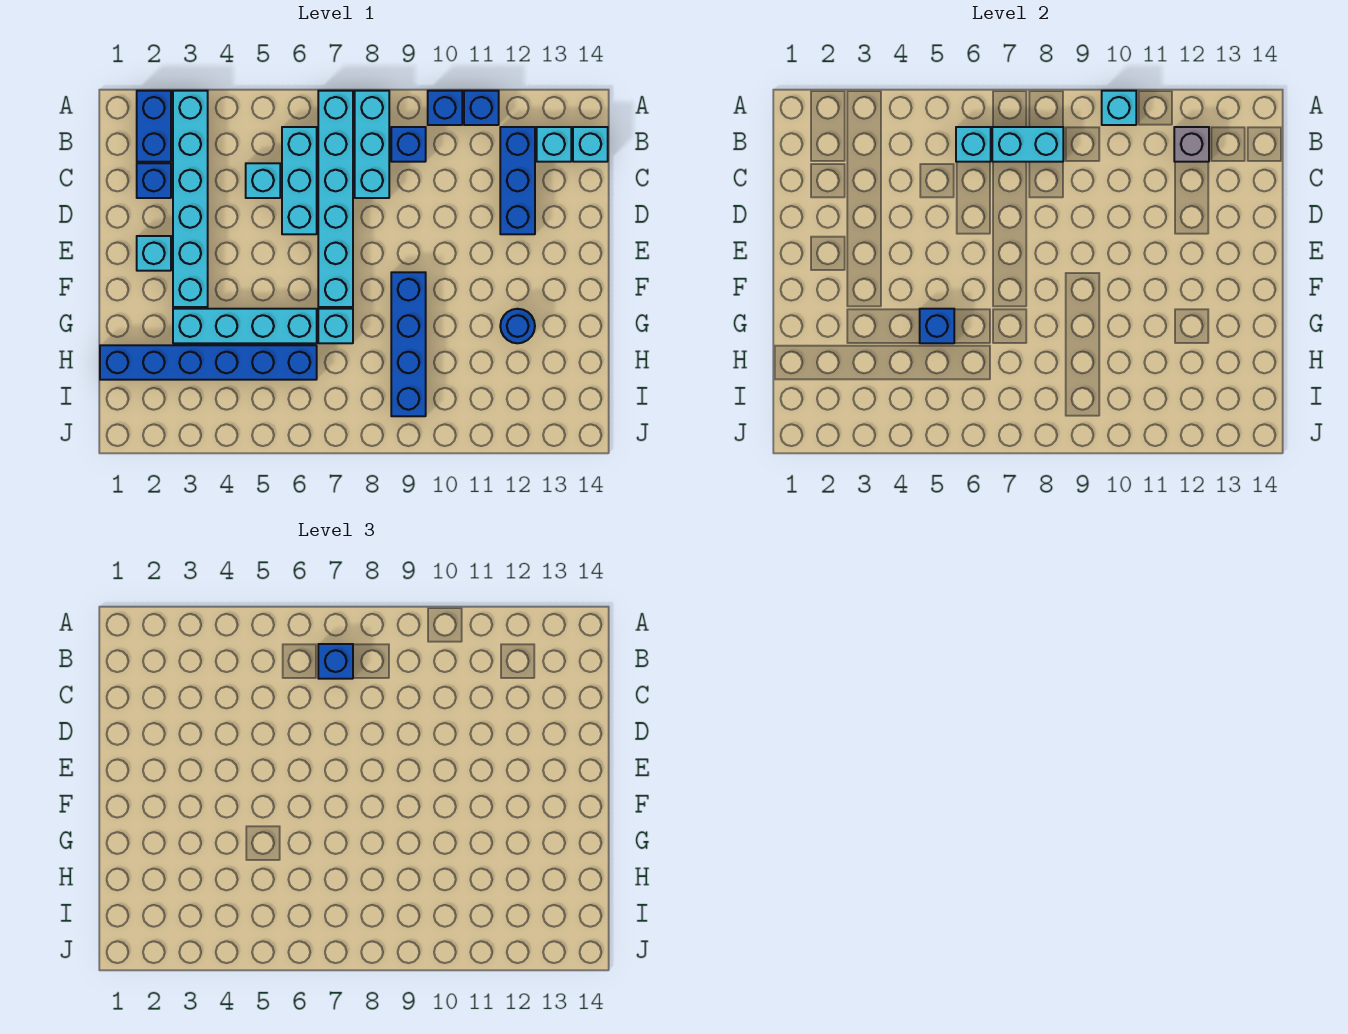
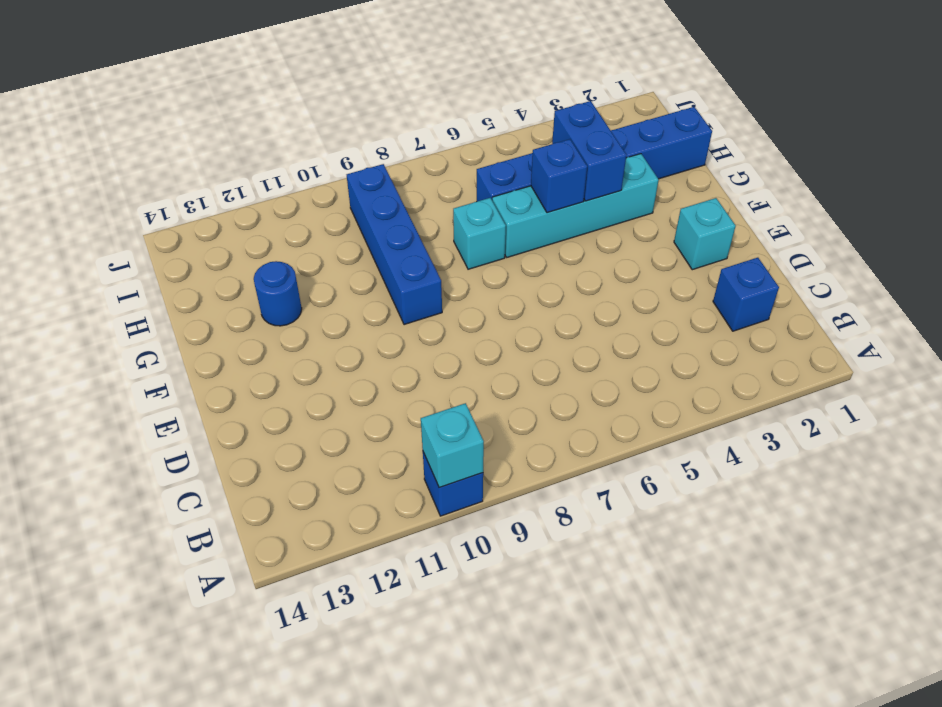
blue 1x2 brick [552,101,626,201] -> blue 1x2 brick moved to [137,91,171,162]
none -> cyan 1x6 brick [173,91,208,307]
none -> cyan 1x6 brick [318,91,353,307]
none -> cyan 1x3 brick [355,91,389,198]

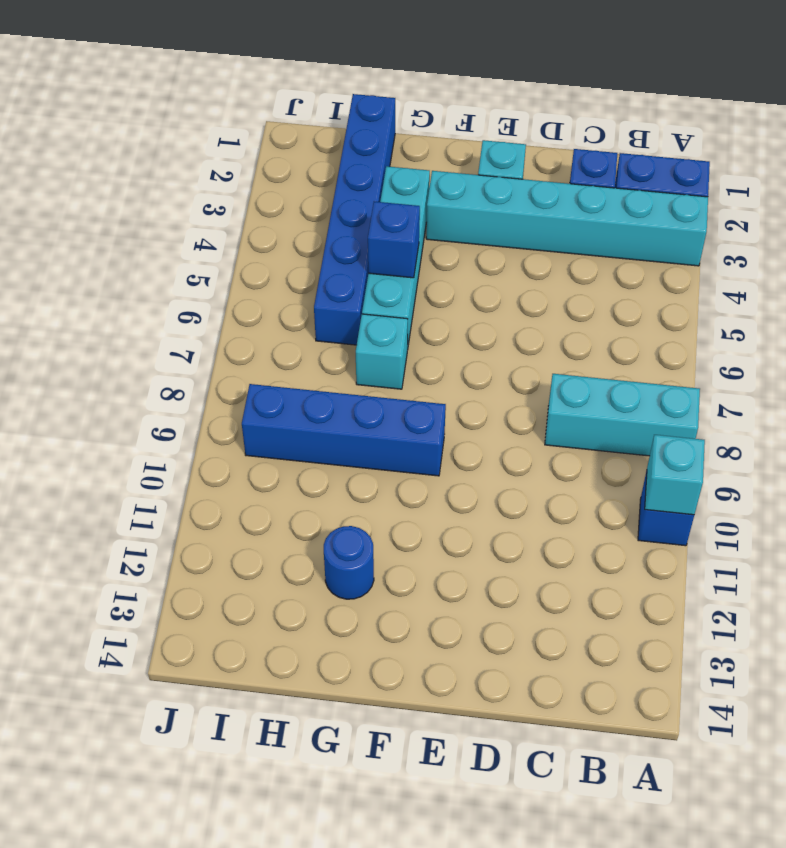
none -> cyan 1x6 brick [318,91,353,307]
none -> blue 1x1 brick [464,91,499,125]
none -> cyan 1x3 brick [282,127,317,234]

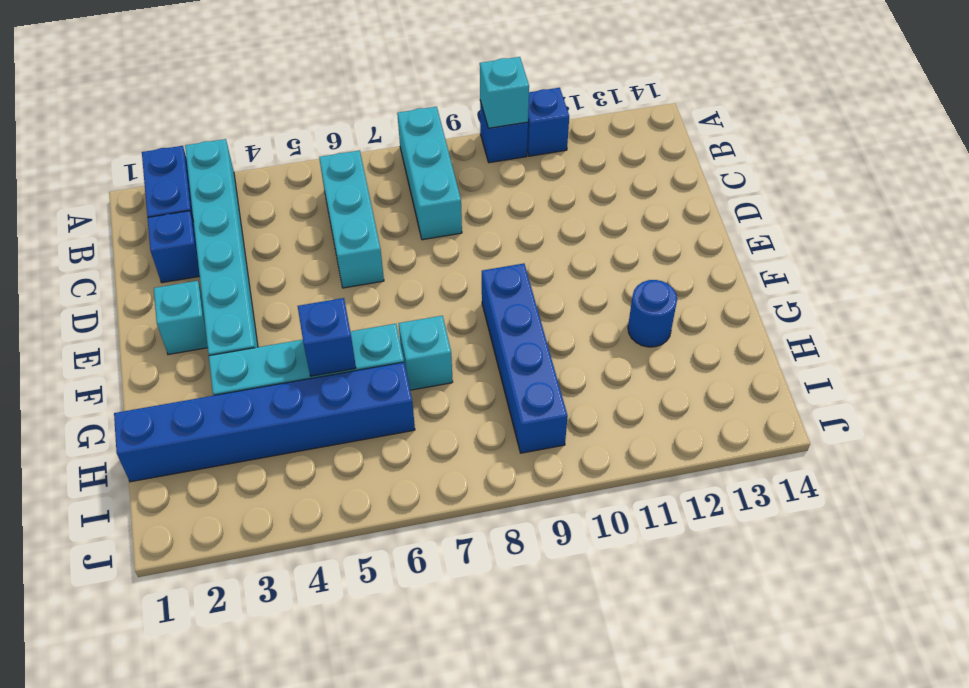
none -> cyan 1x6 brick [318,91,353,307]
none -> blue 1x1 brick [391,127,426,162]
none -> blue 1x3 brick [500,127,535,234]

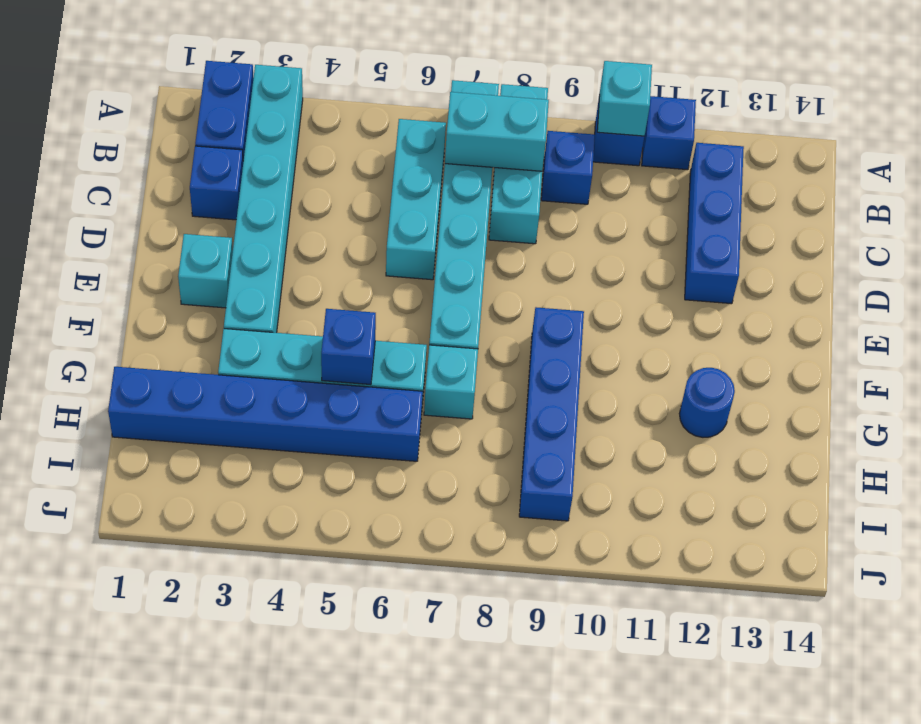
none -> cyan 1x1 brick [537,127,571,162]
none -> cyan 1x1 brick [573,127,608,162]
none -> cyan 1x1 brick [246,163,280,198]

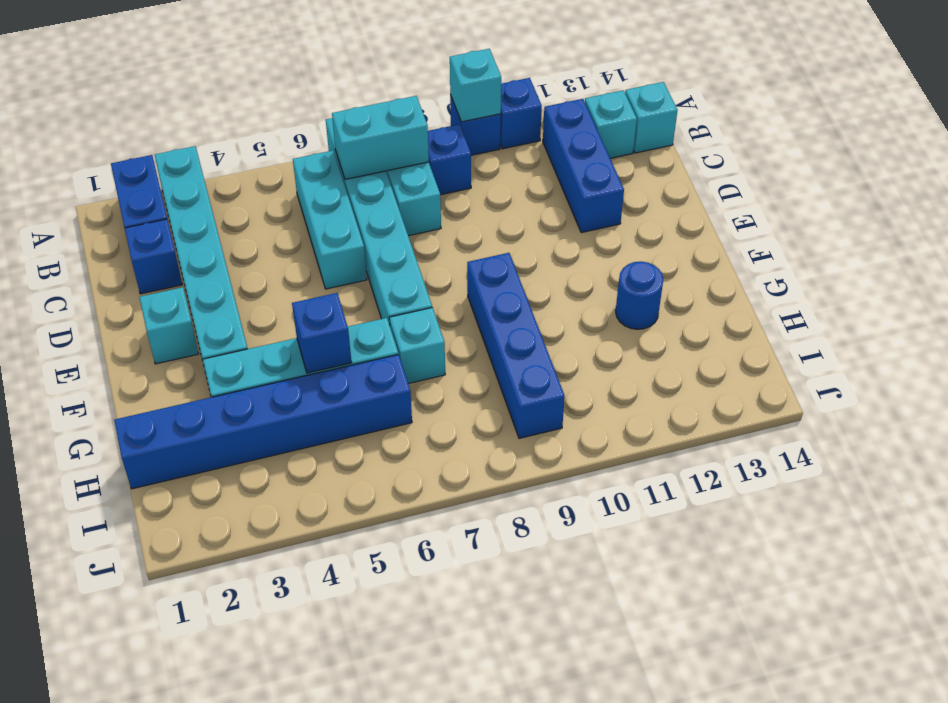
none -> cyan 1x1 brick [246,163,280,198]
none -> cyan 1x1 brick [956,127,991,162]
none -> grey 1x1 brick [1174,127,1209,162]

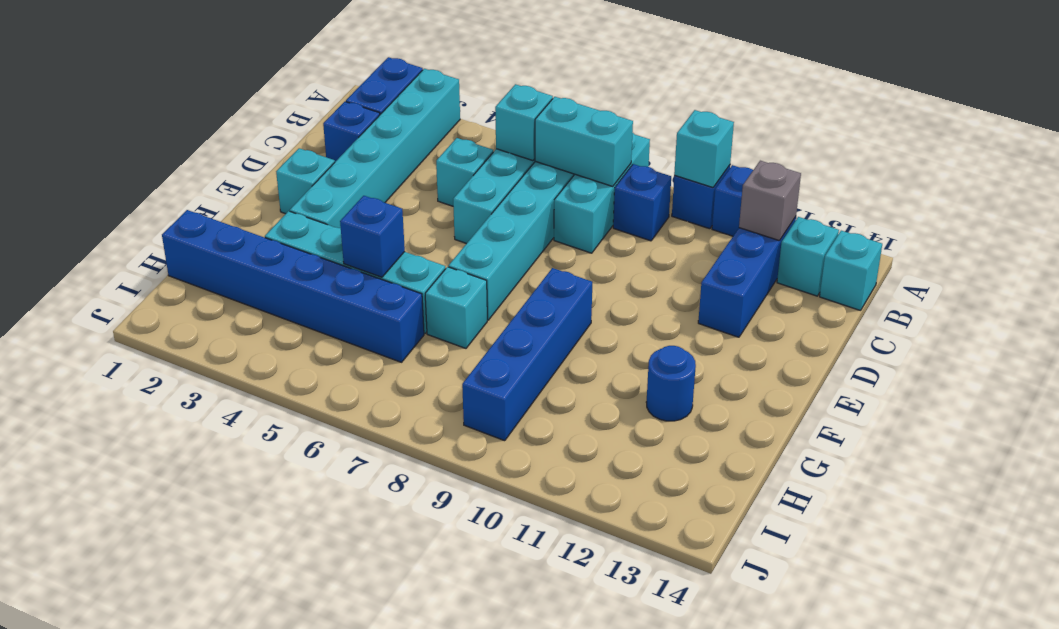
none -> blue 1x1 brick [318,644,353,679]

